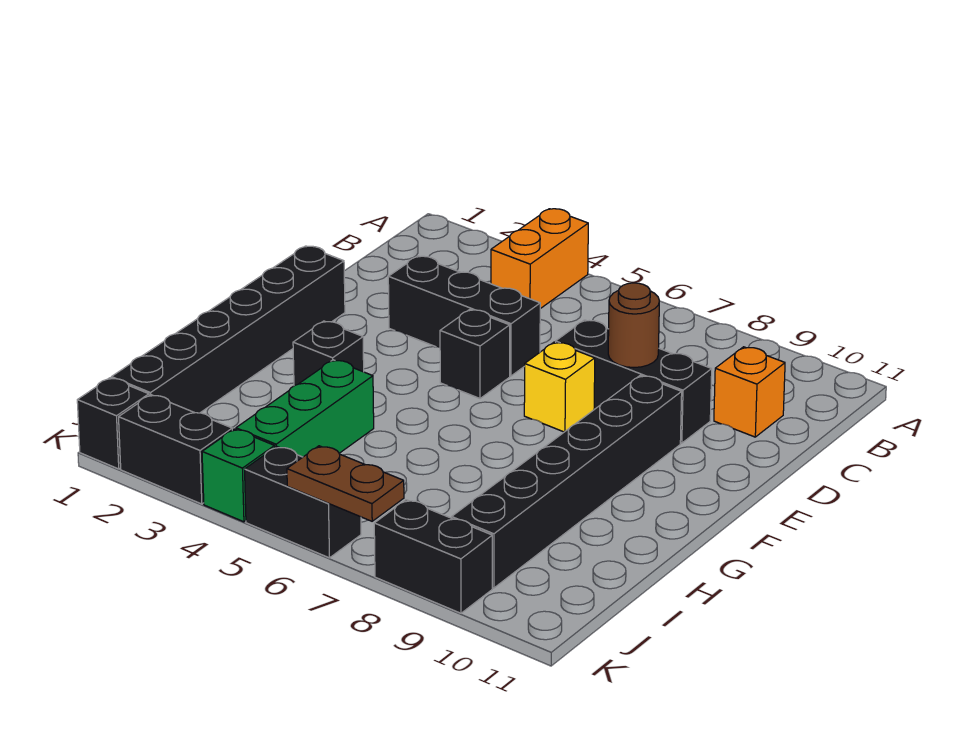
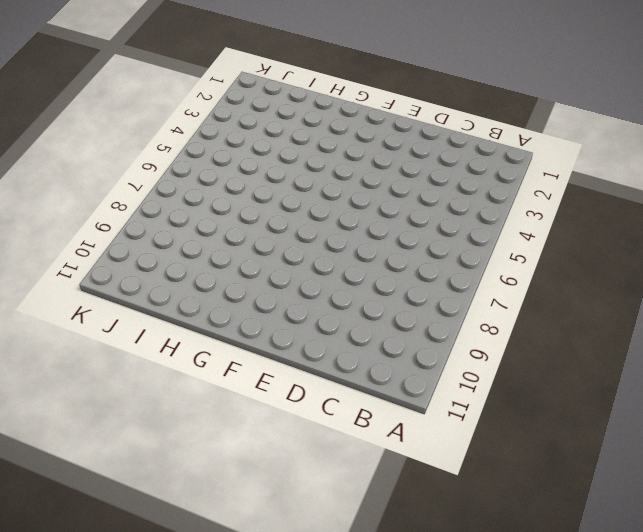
none -> orange 1x2 brick [491,209,588,309]
none -> orange 1x1 brick [714,347,785,437]
none -> black 1x3 brick [388,256,540,376]

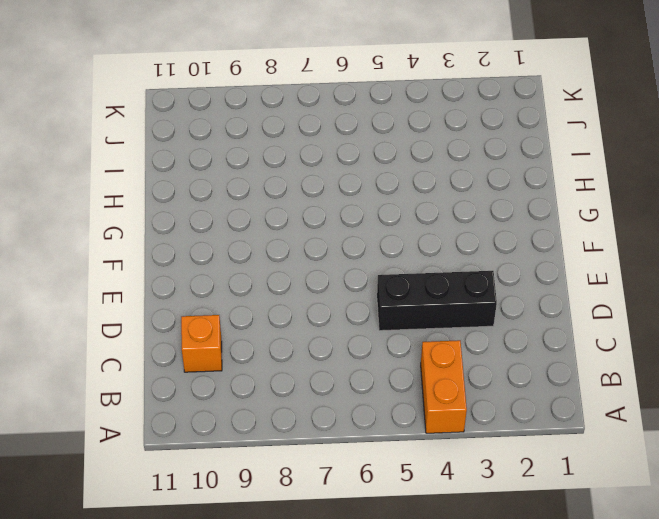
none -> black 1x3 brick [556,320,712,443]
none -> black 1x6 brick [111,246,345,413]
none -> black 1x1 brick [440,310,510,398]

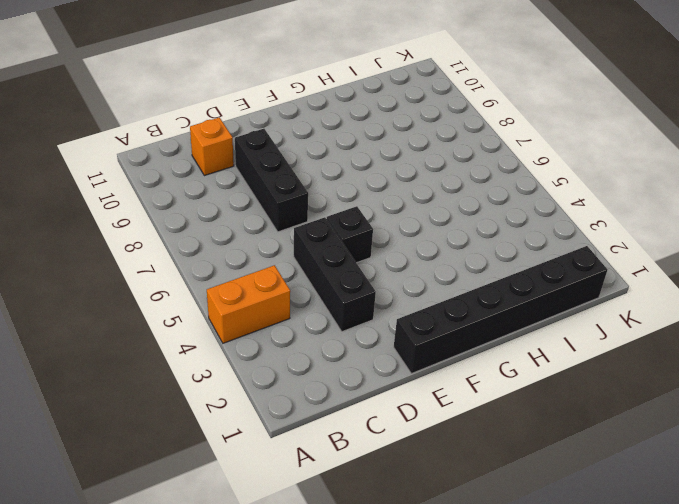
none -> yellow 1x1 brick [524,342,595,432]
none -> black 1x6 brick [452,376,682,588]
none -> black 1x1 brick [293,321,364,386]

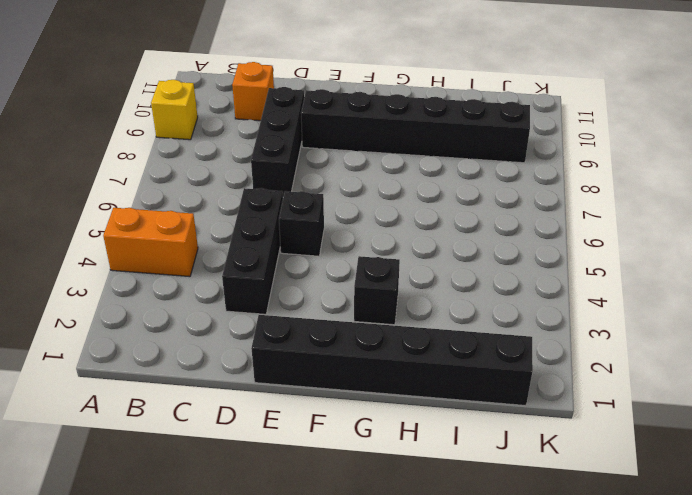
yellow 1x1 brick [151,80,198,140] -> yellow 1x1 brick moved to [524,342,595,432]
none -> green 1x3 brick [236,360,374,457]
none -> black 1x1 brick [77,378,149,469]
none -> black 1x2 brick [119,395,232,504]

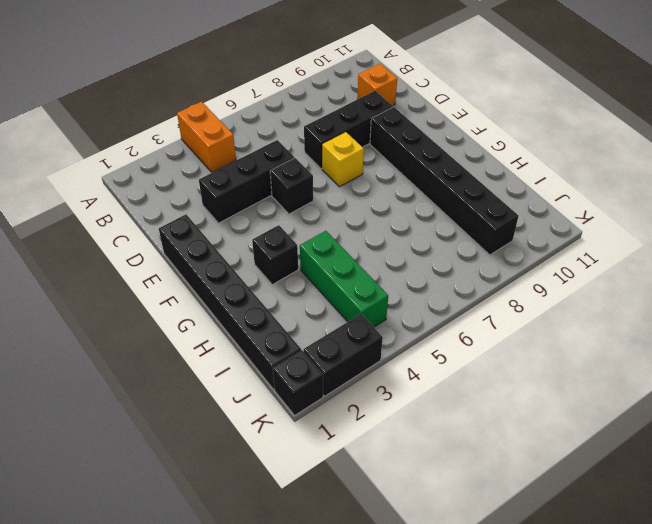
none -> green 1x1 brick [202,429,275,522]
none -> black 1x2 brick [245,446,361,558]
none -> black 1x2 brick [374,500,492,613]

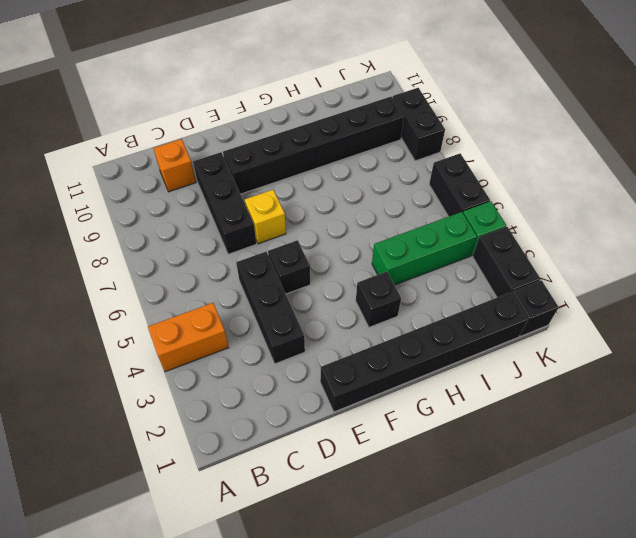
none -> brown 1x1 round brick [608,283,659,368]
none -> brown 1x2 plate [287,446,404,521]

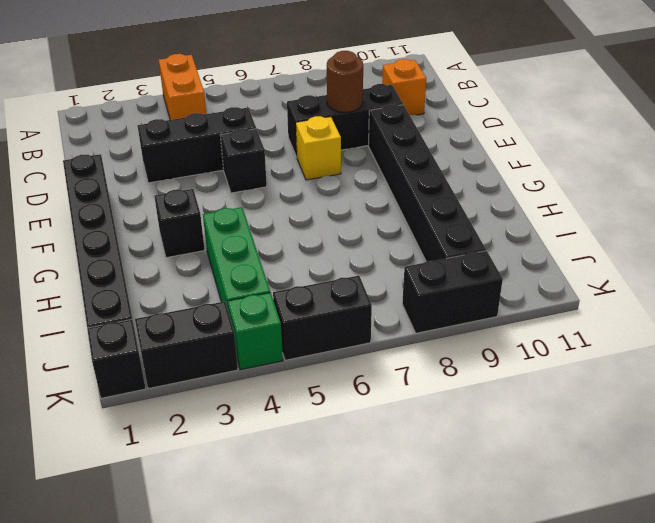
none -> brown 1x2 plate [287,446,404,521]

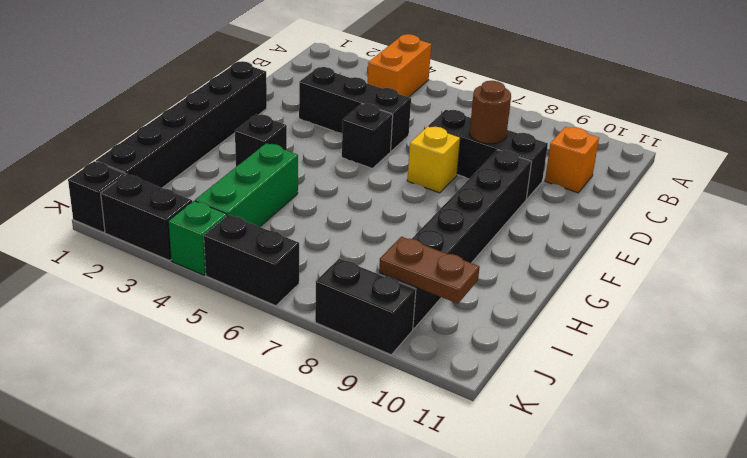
brown 1x2 plate [379,237,480,304] -> brown 1x2 plate moved to [287,446,404,521]

